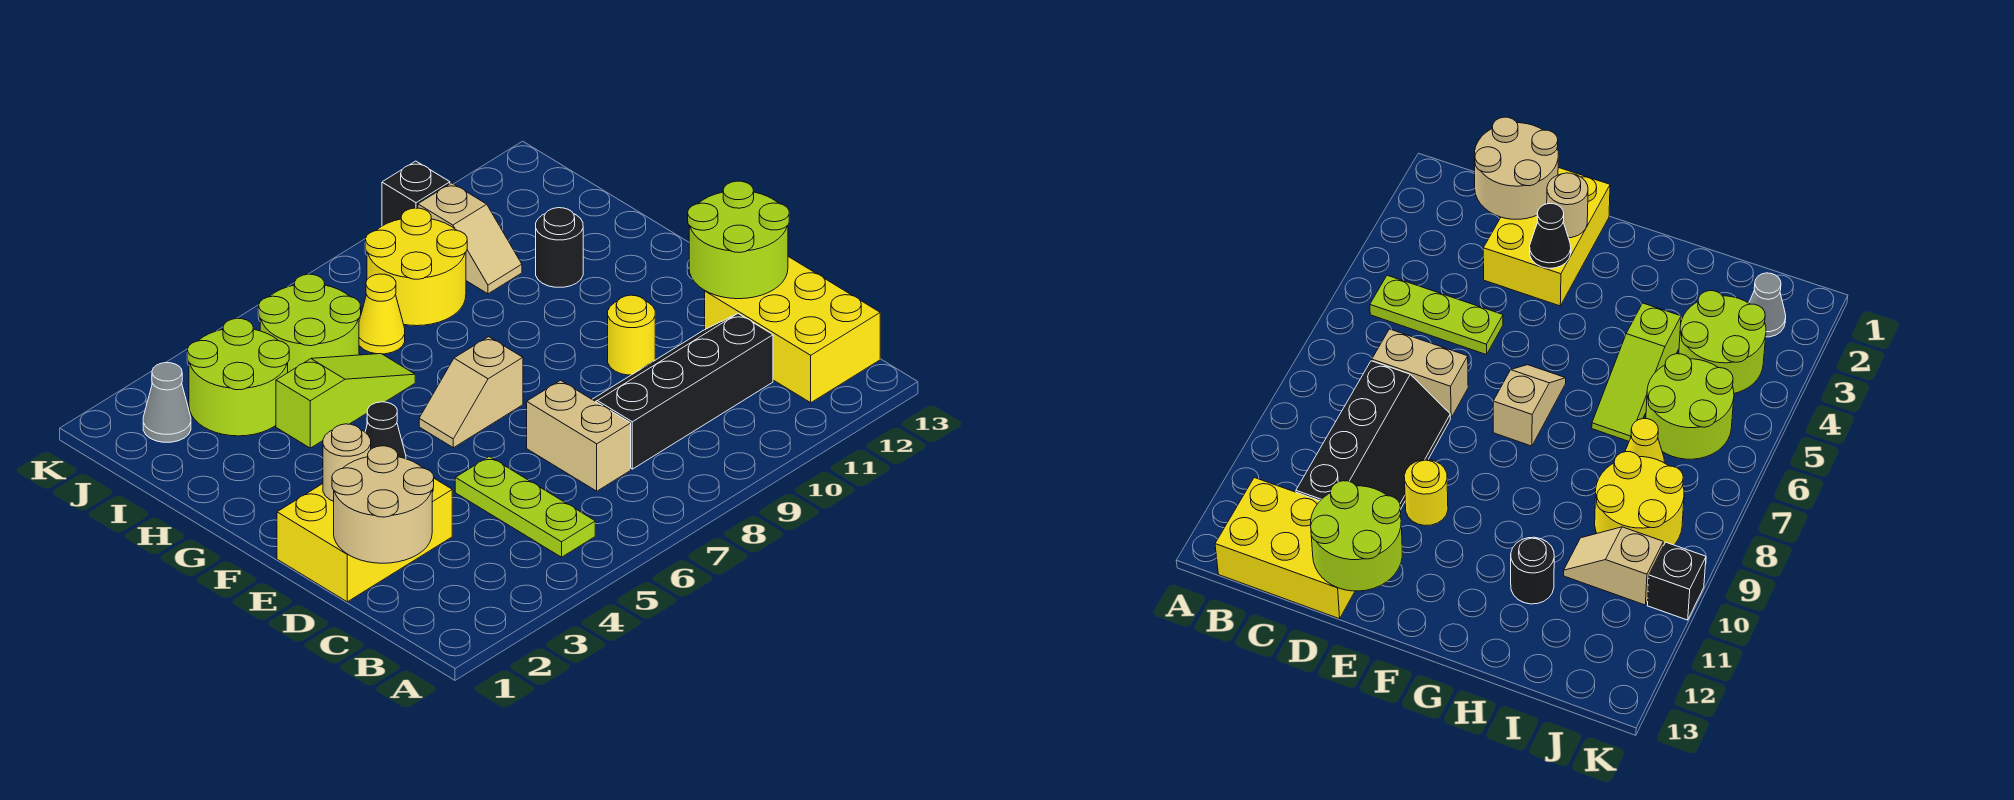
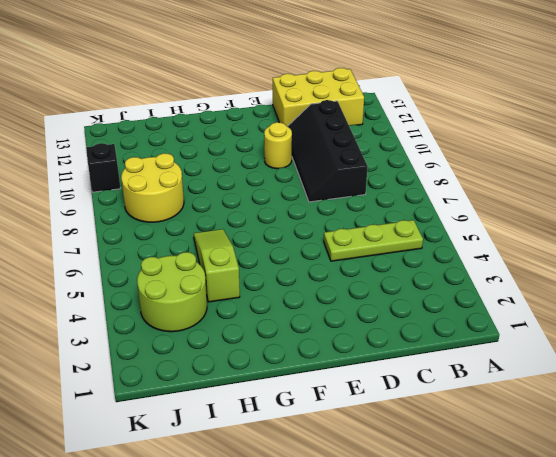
none -> tan 1x2 brick [527,380,631,491]
none -> yellow 2x3 brick [277,479,452,602]
none -> tan 1x2 slope [419,337,523,448]

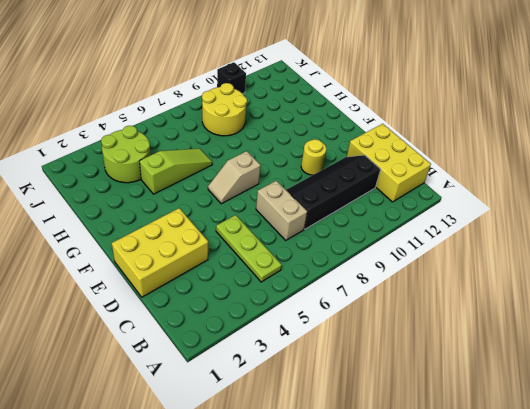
none -> black 1x1 round brick [536,208,583,287]
none -> lime 2x2 round brick [258,274,361,372]
none -> yellow 1x1 cone [359,274,405,354]

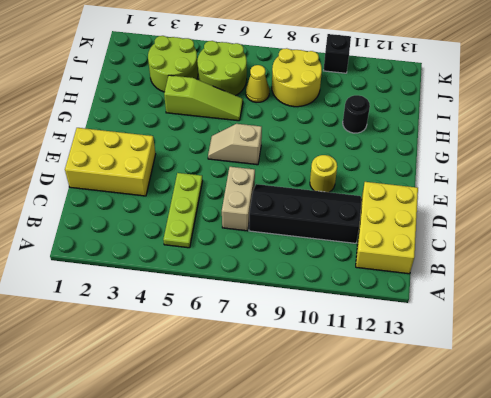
none -> tan 1x2 slope [418,183,522,294]
none -> grey 1x1 cone [143,363,191,442]
none -> tan 2x2 round brick [332,446,434,563]

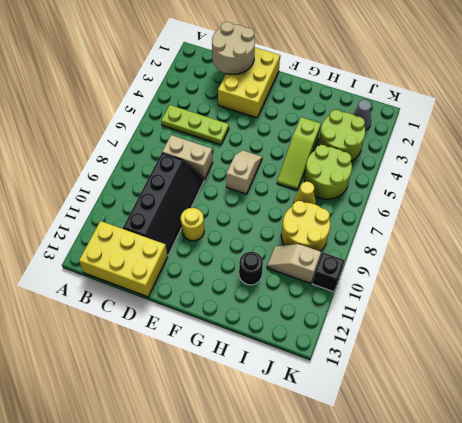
none -> lime 2x2 round brick [688,181,789,299]
none -> tan 1x1 round brick [323,424,371,501]
none -> black 1x1 cone [365,402,406,459]

